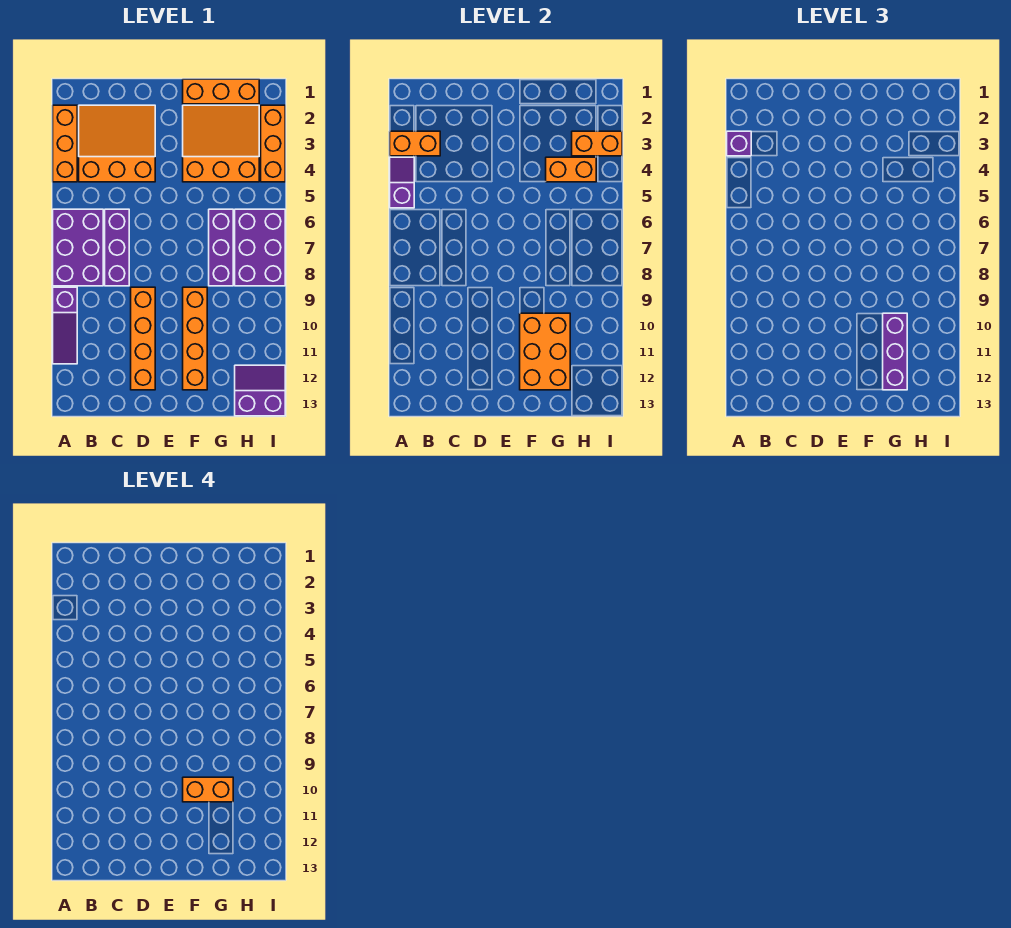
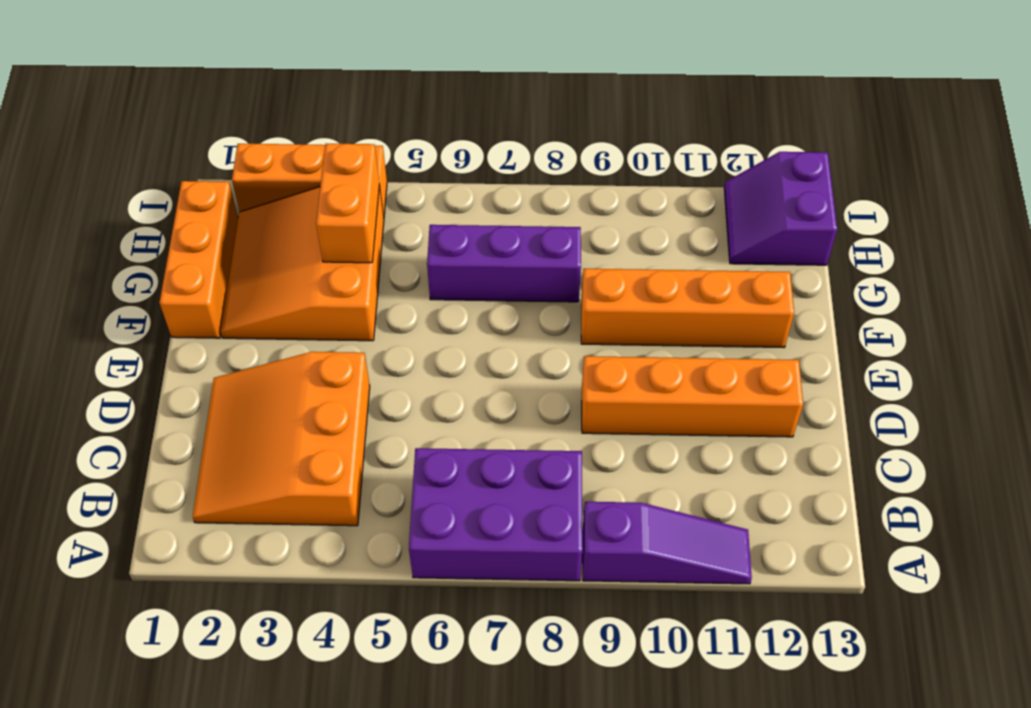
none -> orange 1x3 brick [53,105,77,182]
none -> purple 1x3 brick [105,209,129,286]
none -> purple 2x3 brick [235,209,285,286]

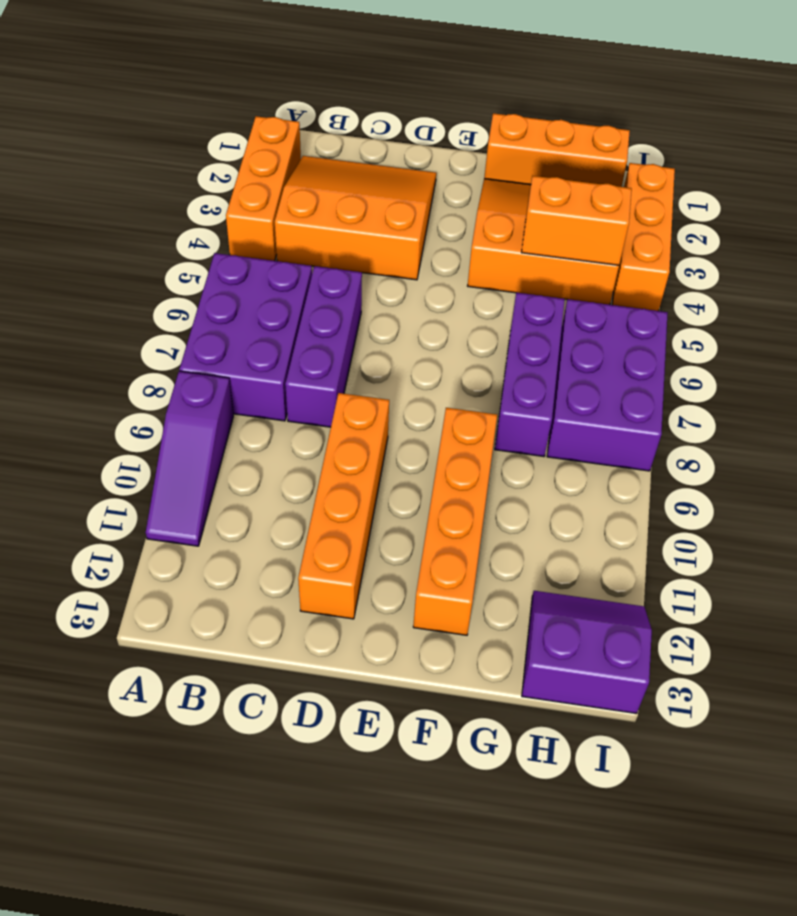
none -> orange 1x2 brick [390,131,440,156]
none -> purple 1x2 slope [390,157,414,208]
none -> orange 2x3 brick [520,313,570,390]

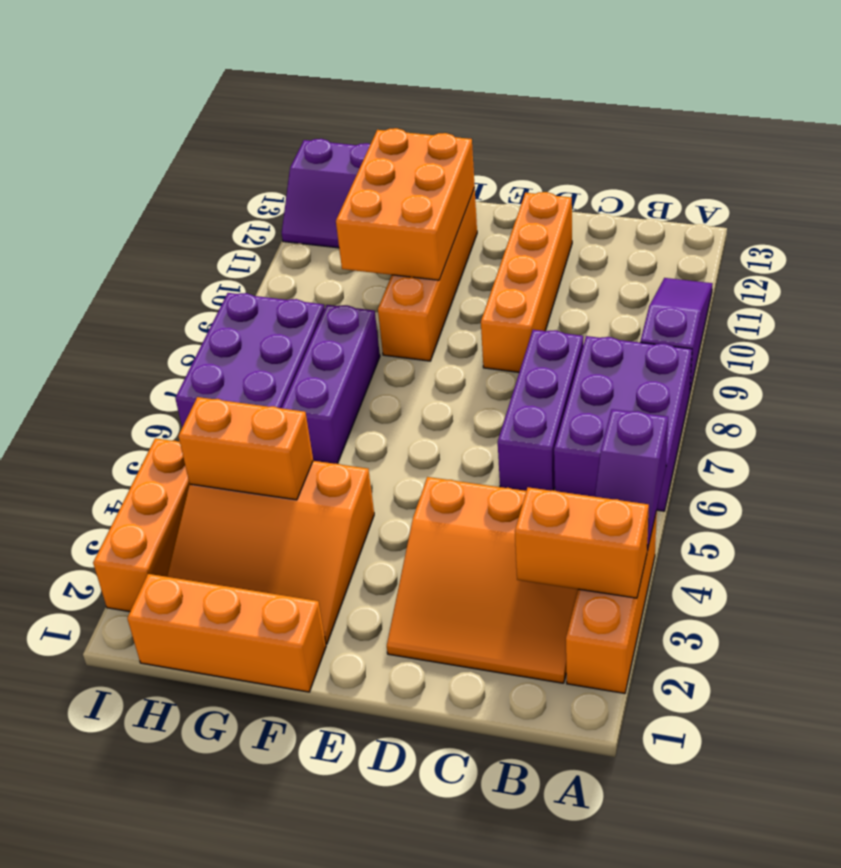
none -> orange 1x2 brick [572,131,622,156]
none -> purple 1x1 brick [727,131,751,156]
none -> purple 1x3 brick [883,313,907,390]

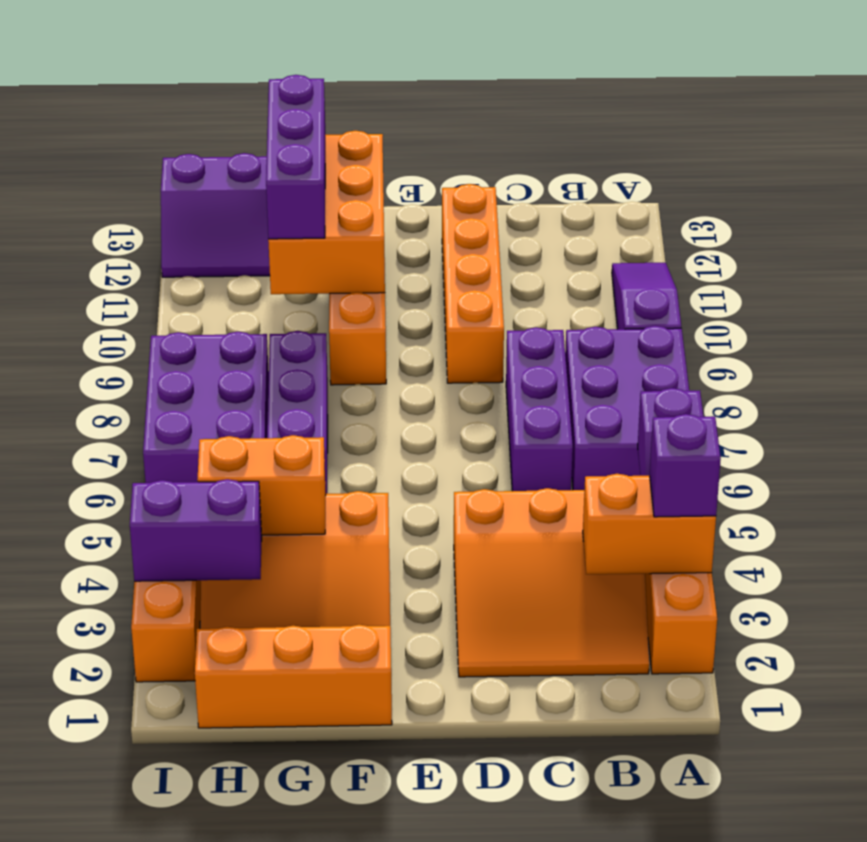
purple 1x2 brick [130,479,262,581] -> orange 1x2 brick [572,131,622,156]
none -> orange 1x2 brick [183,777,233,802]

